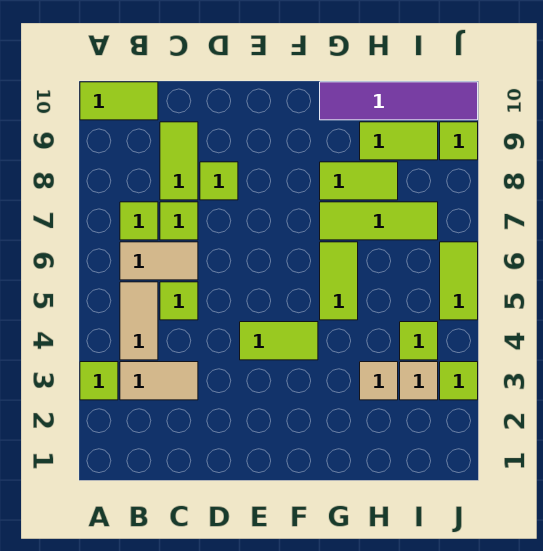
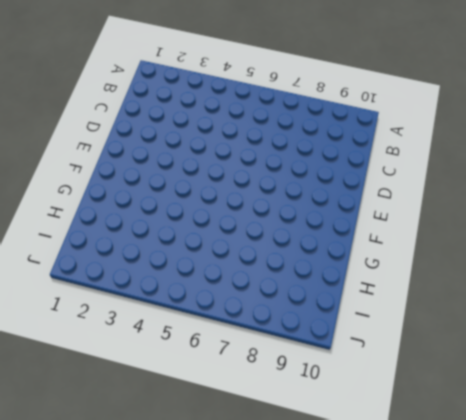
none -> lime 1x1 tile [80,362,118,400]
none -> lime 1x2 tile [80,82,158,120]
none -> tan 1x2 tile [120,362,198,400]

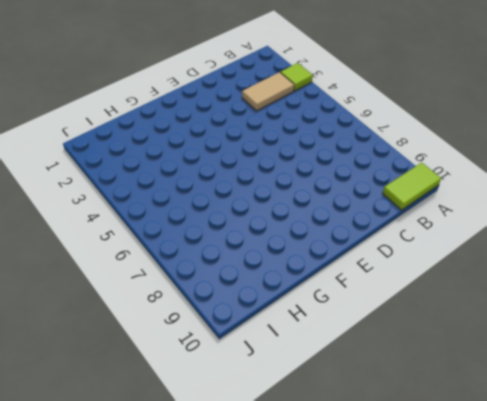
none -> tan 1x2 tile [120,282,158,360]
none -> tan 1x2 tile [120,242,198,280]
none -> lime 1x1 tile [120,202,158,240]

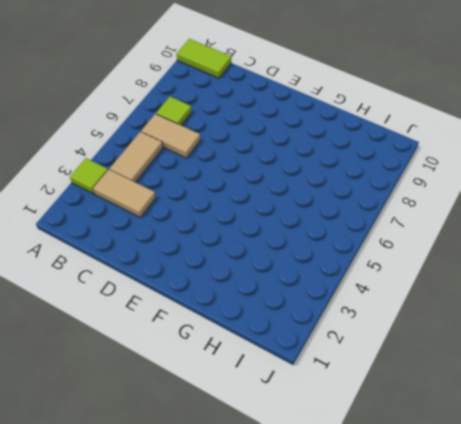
none -> lime 1x1 tile [160,282,198,320]
none -> lime 1x1 tile [160,202,198,240]
none -> lime 1x2 tile [160,122,198,200]

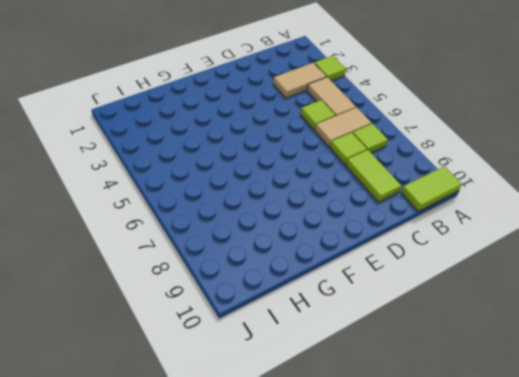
none -> lime 1x1 tile [200,162,238,200]
none -> lime 1x2 tile [240,322,318,360]
none -> lime 1x2 tile [320,242,358,320]

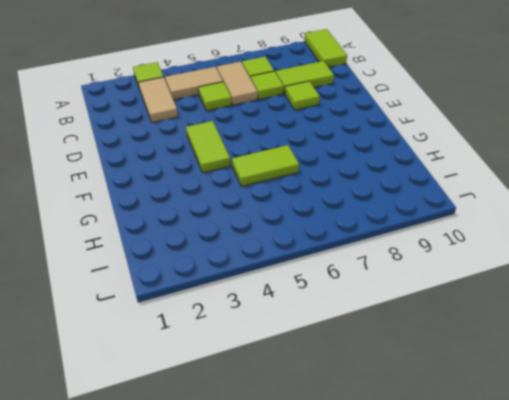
none -> lime 1x3 tile [320,202,438,240]
none -> lime 1x2 tile [320,162,398,200]
none -> purple 1x4 tile [320,82,478,120]

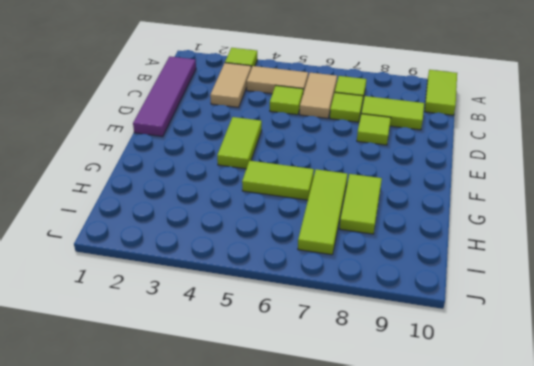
purple 1x4 tile [133,57,196,137] -> purple 1x4 tile moved to [320,82,478,120]
none -> tan 1x1 tile [360,362,398,400]
none -> lime 1x2 tile [360,122,438,160]
none -> tan 1x1 tile [400,362,438,400]

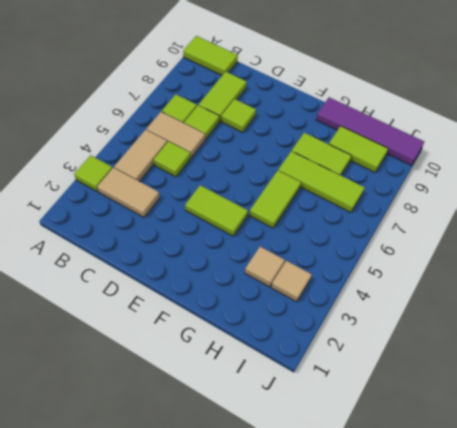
none -> lime 1x1 tile [400,322,438,360]
none -> lime 1x1 tile [440,362,478,400]
none -> lime 1x2 tile [440,242,478,320]

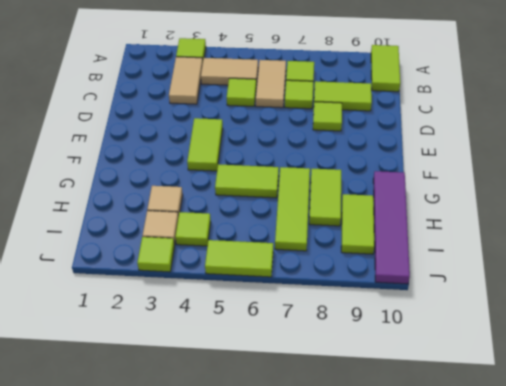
none -> lime 1x1 tile [440,122,478,160]

